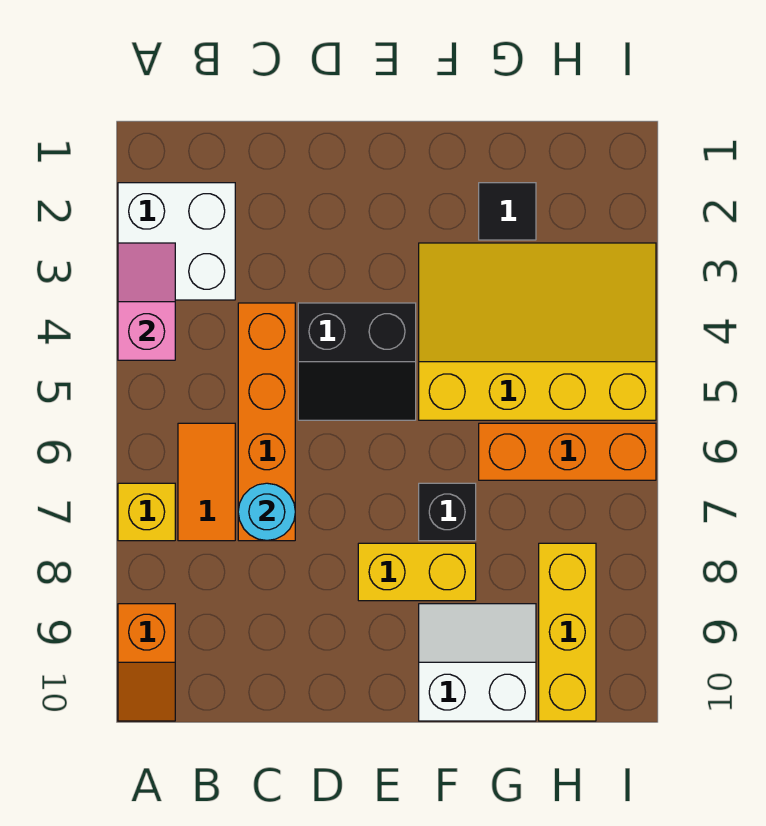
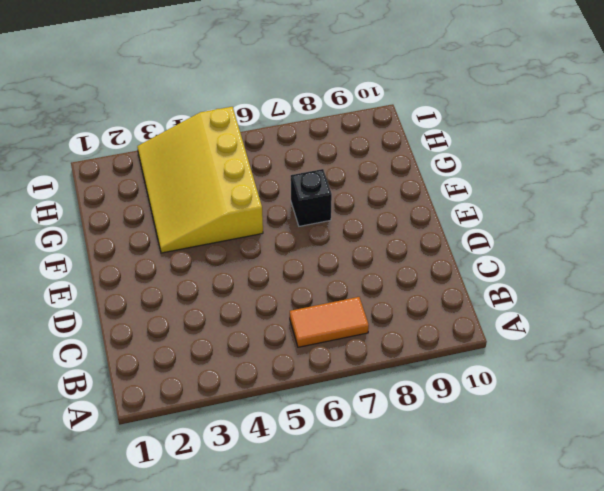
none -> white 2x2 brick [118,183,235,300]
none -> yellow 1x1 brick [118,483,175,541]
none -> orange 1x2 slope [118,604,175,721]

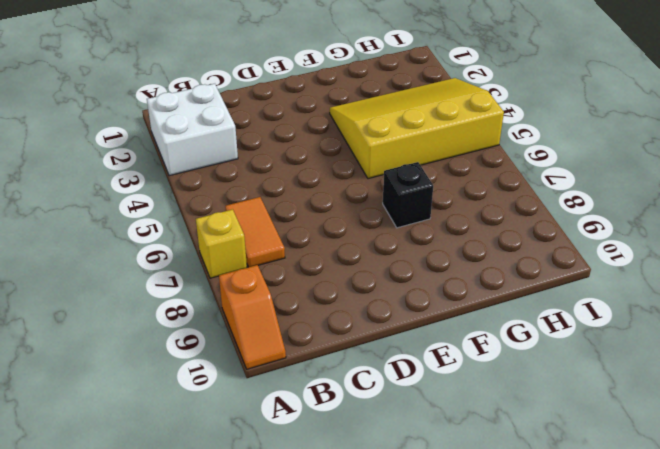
none -> orange 1x4 brick [238,303,295,541]
none -> black 2x2 slope [298,303,416,420]
none -> yellow 1x2 brick [358,543,476,601]

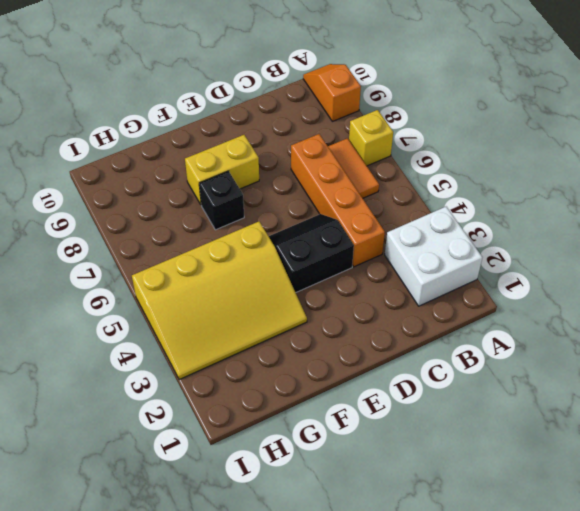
none -> white 2x2 slope [419,604,536,721]
none -> black 1x1 tile [479,183,536,240]
none -> orange 1x3 brick [479,423,656,480]

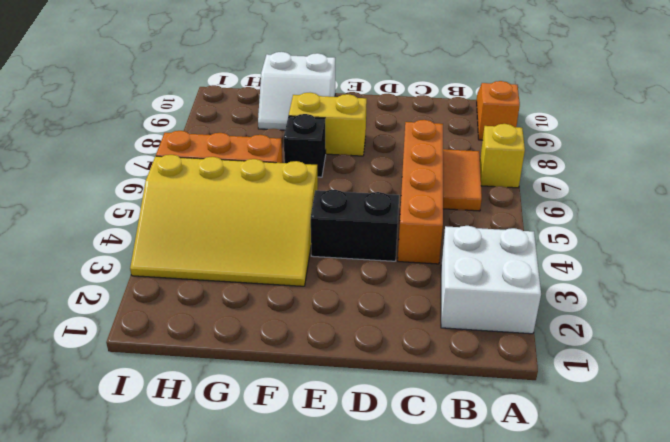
none -> black 1x1 tile [479,183,536,240]
none -> yellow 1x3 brick [539,543,596,721]
none -> pink 1x2 slope [118,243,175,360]

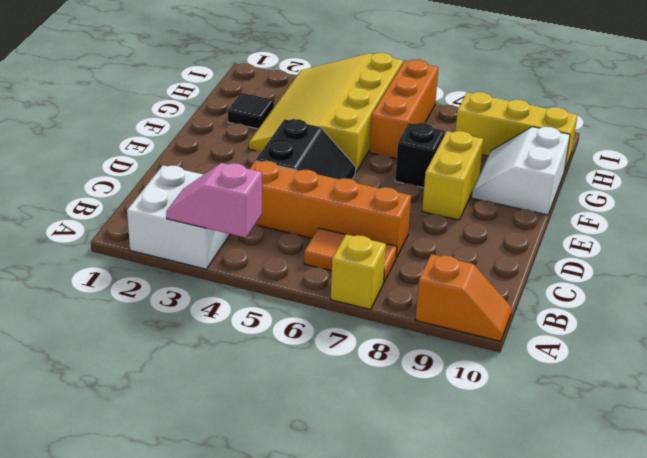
none -> cyan 1x1 round brick [238,483,295,541]

